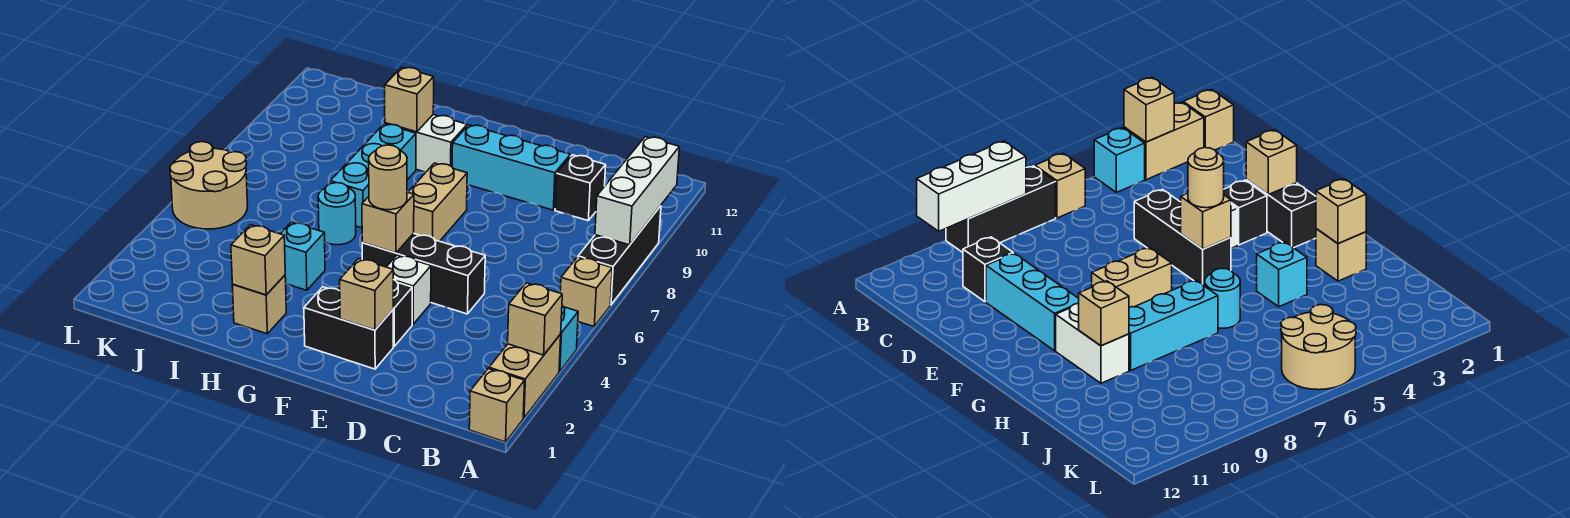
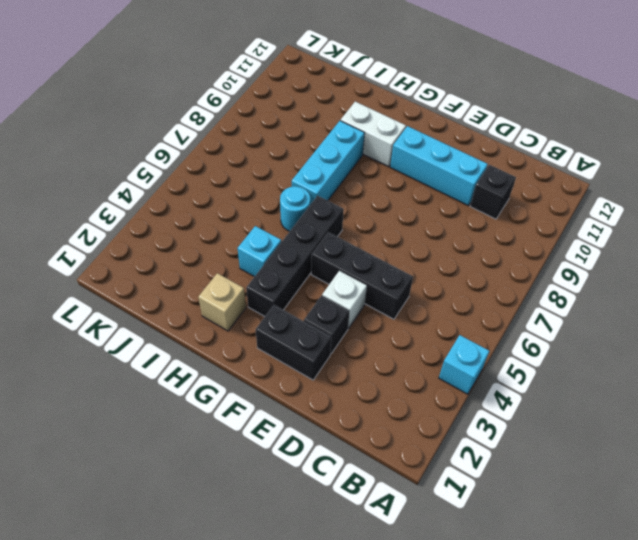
black 1x4 brick [246,196,344,316] -> none
none -> tan 1x1 brick [469,369,525,442]
none -> tan 1x2 brick [489,334,561,418]
none -> tan 1x1 brick [560,257,612,326]

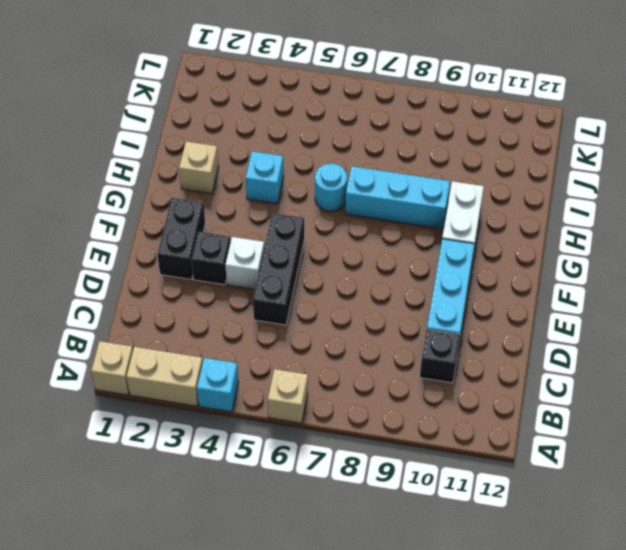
none -> black 1x3 brick [578,206,661,305]
none -> tan 1x2 brick [408,163,467,241]
none -> tan 2x2 round brick [170,142,248,229]

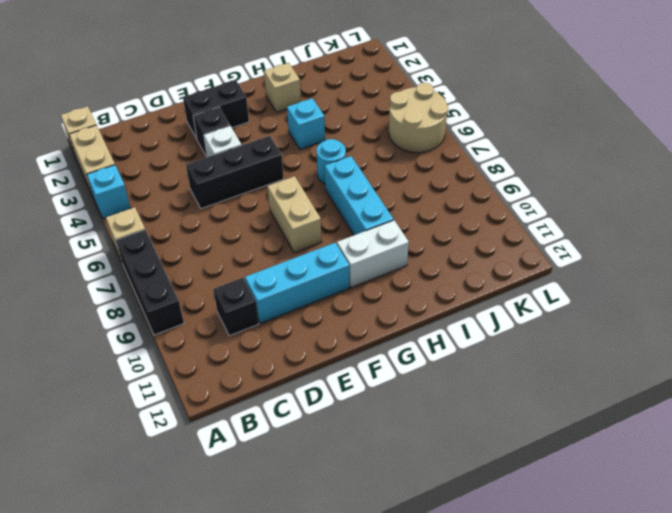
none -> tan 1x1 brick [508,283,562,355]
none -> white 1x3 brick [595,137,679,245]
none -> tan 1x1 brick [340,259,393,330]

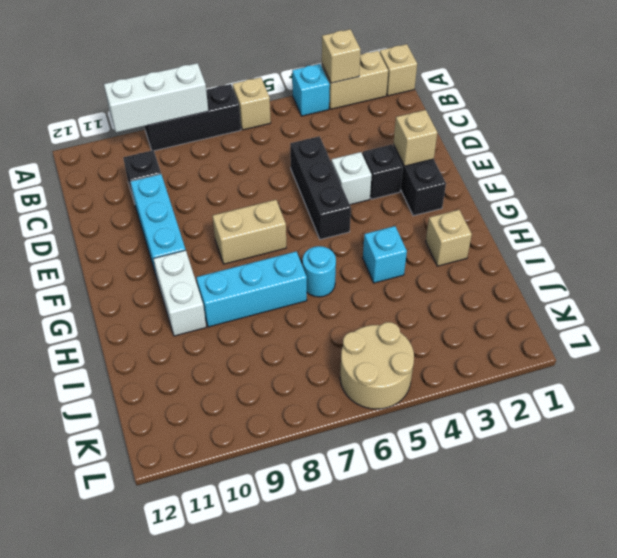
none -> tan 1x1 brick [362,192,414,253]
none -> tan 1x1 brick [231,225,285,295]
none -> tan 1x1 brick [385,67,434,132]

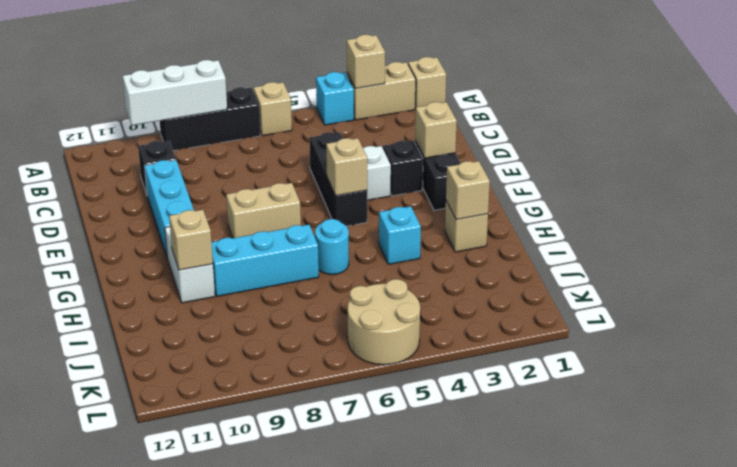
none -> tan 1x1 round brick [369,145,407,210]

